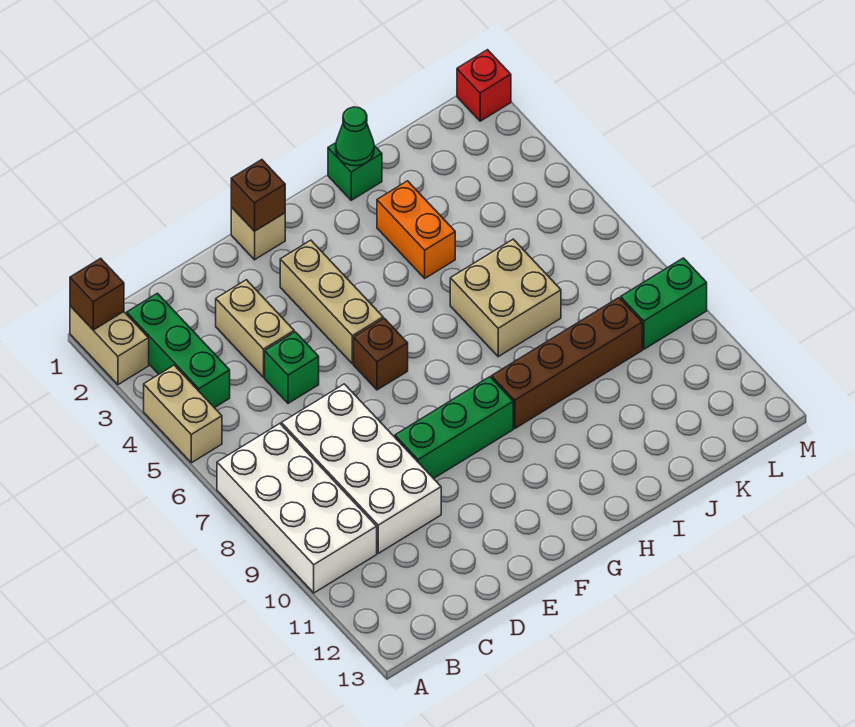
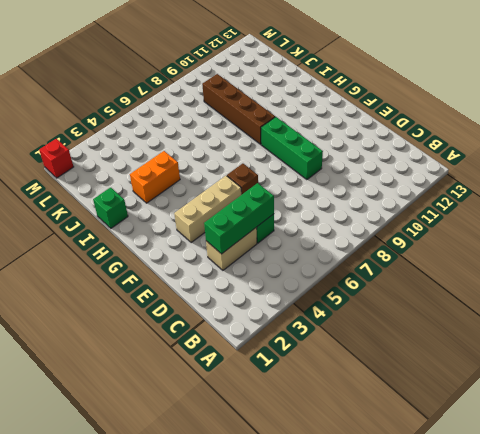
green 1x3 brick [204,183,274,254] -> green 1x3 brick moved to [127,293,230,408]
none -> tan 1x2 brick [70,306,149,385]
none -> tan 1x2 brick [144,365,222,463]
none -> white 2x4 brick [217,424,377,593]

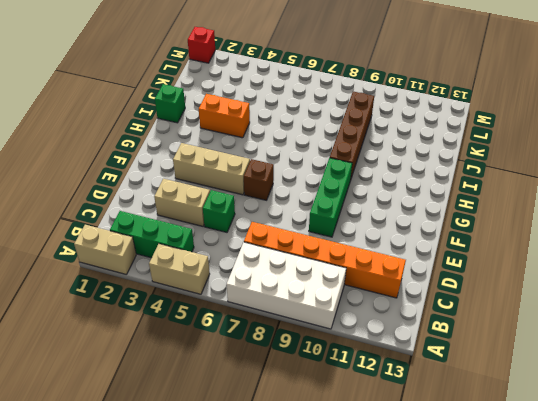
orange 1x6 brick [244,222,406,298] -> white 2x4 brick [281,384,441,553]
none -> tan 1x1 brick [231,207,285,260]
none -> tan 2x2 brick [450,239,561,357]
none -> green 1x2 brick [621,258,707,349]

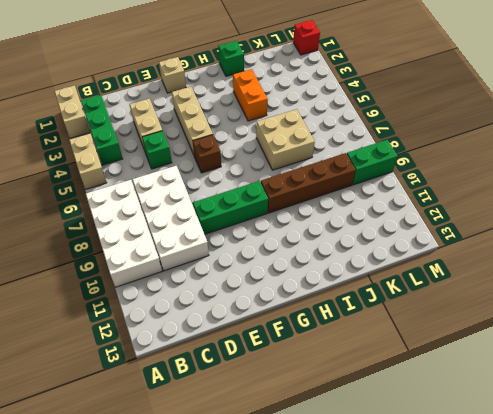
none -> brown 1x1 brick [70,258,124,330]
none -> brown 1x1 brick [231,160,285,231]
none -> green 1x1 cone [336,107,374,166]

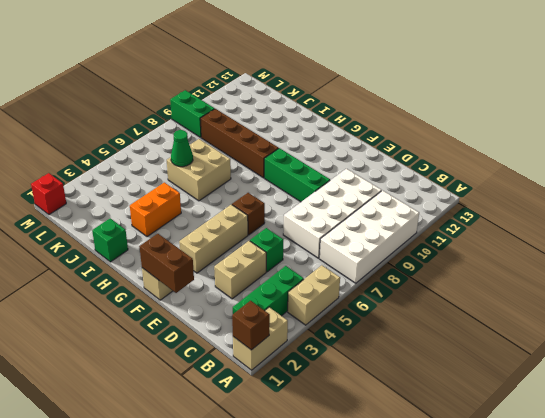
brown 1x2 brick [139,234,194,293] -> brown 1x1 brick [231,160,285,231]
green 1x1 cone [171,130,193,167] -> green 1x1 cone moved to [336,107,374,166]

